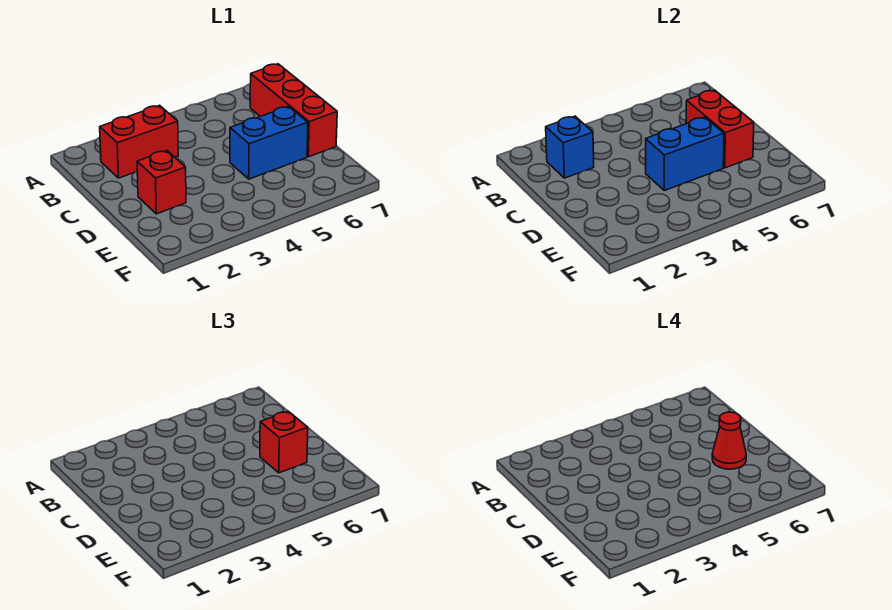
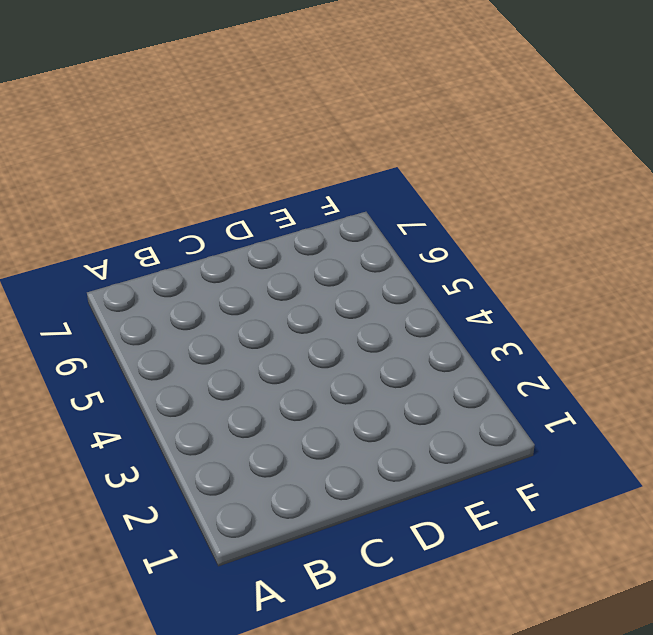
none -> red 1x2 brick [100,105,178,178]
none -> red 1x3 brick [250,64,337,157]

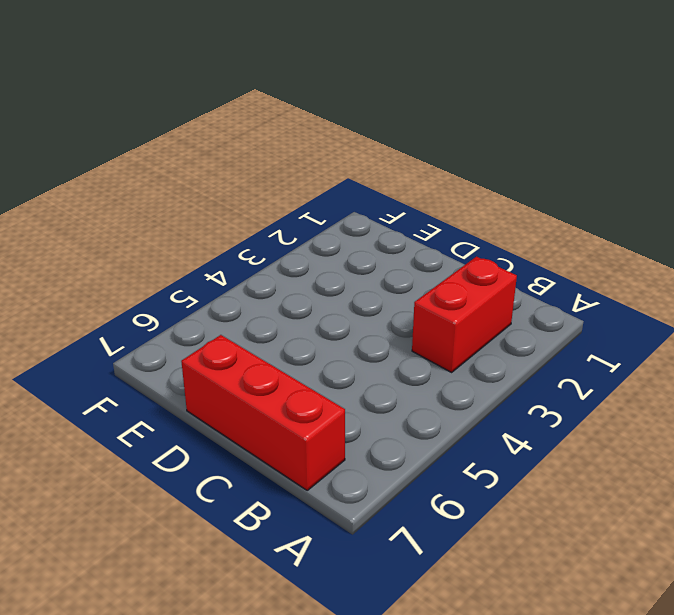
none -> red 1x1 brick [137,151,186,214]
none -> blue 1x2 brick [230,106,308,179]

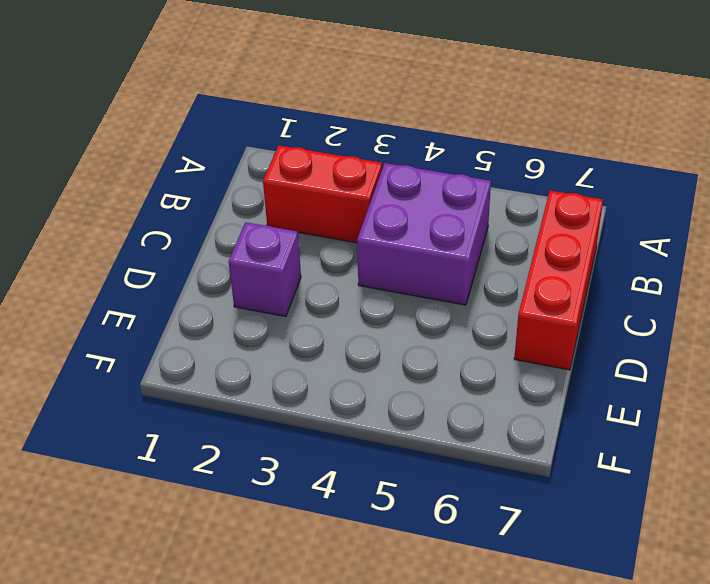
purple 2x2 brick [357,163,491,305] -> none
purple 1x1 brick [229,222,301,317] -> red 1x1 brick [137,151,186,214]
none -> blue 1x2 brick [230,106,308,179]
none -> blue 1x1 brick [546,116,594,178]

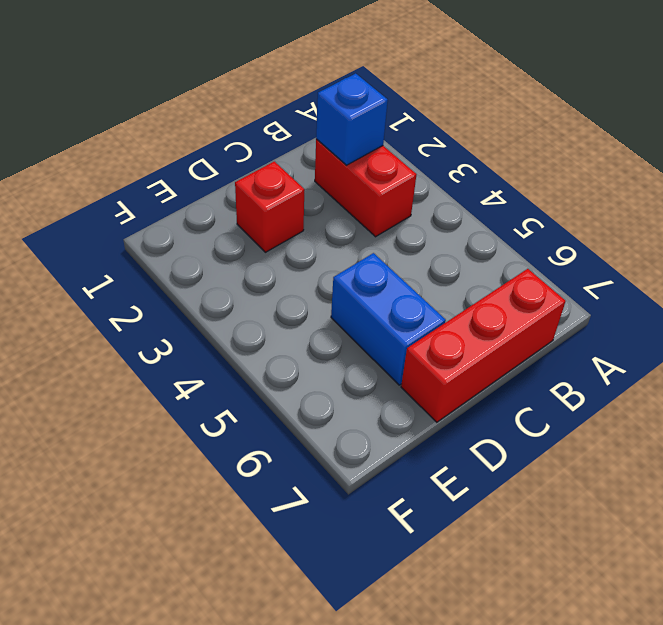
none -> red 1x2 brick [686,90,754,168]
none -> blue 1x2 brick [646,117,724,191]

